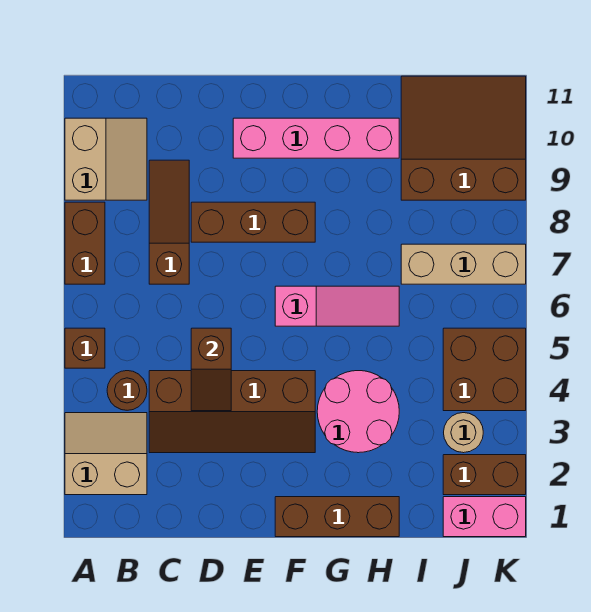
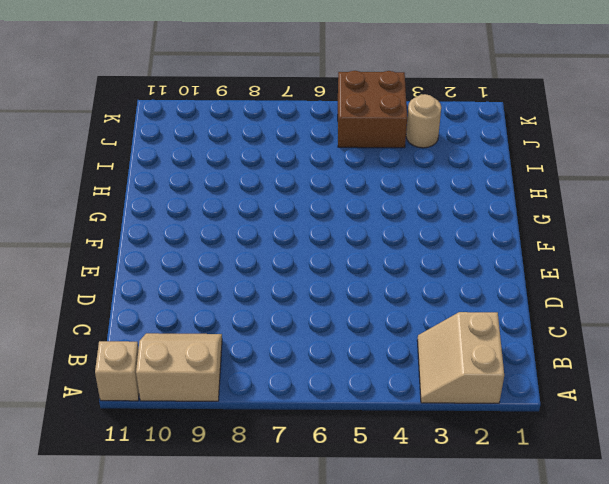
tan 1x1 brick [95,341,139,401] -> none
none -> brown 1x1 brick [65,328,105,368]
none -> brown 1x2 brick [65,202,105,284]
none -> brown 1x1 round brick [107,371,147,410]

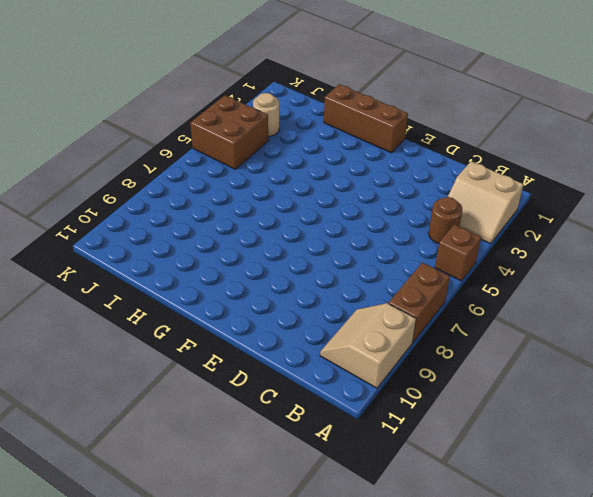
none -> brown 2x4 slope [149,371,315,453]
none -> brown 1x3 slope [149,160,189,284]
none -> brown 1x3 brick [191,202,315,242]

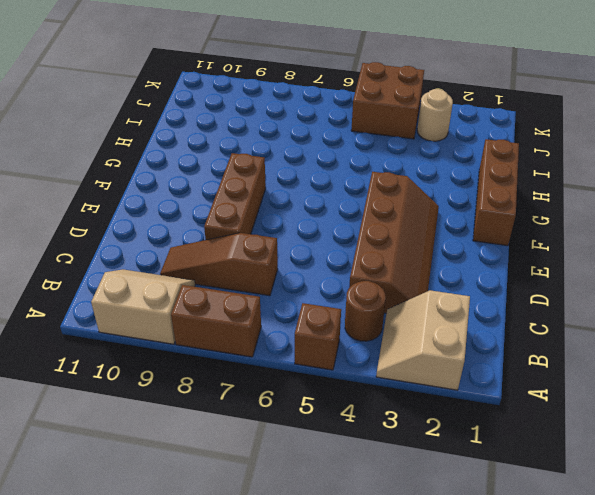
none -> pink 1x4 brick [233,118,399,158]
none -> pink 1x3 slope [275,286,399,326]
none -> pink 2x2 round brick [317,371,399,453]

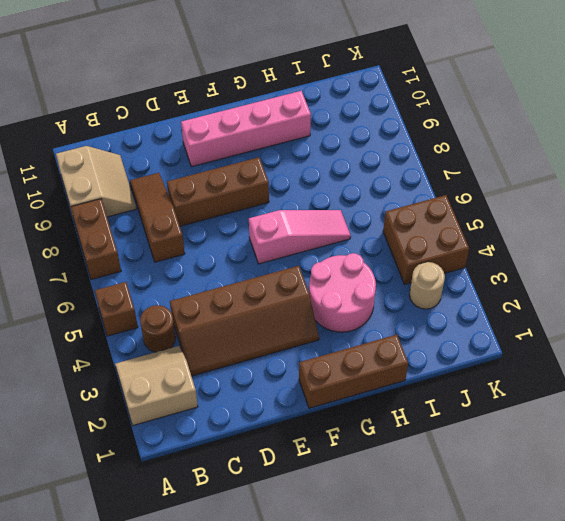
none -> tan 1x3 brick [401,244,526,284]
none -> brown 3x3 slope [401,76,526,200]
none -> pink 1x2 brick [443,497,526,537]

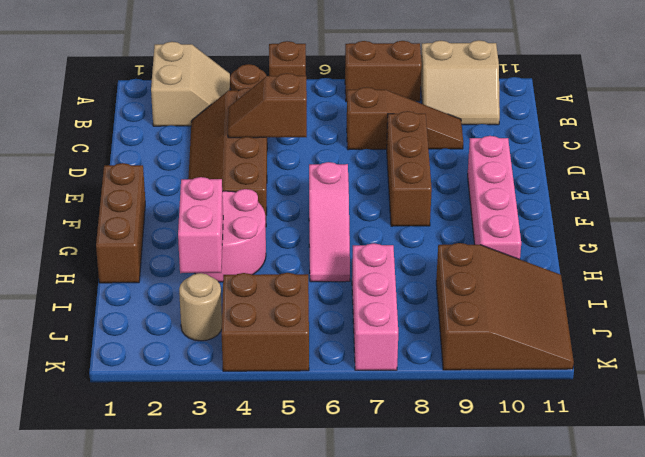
pink 1x2 brick [178,177,223,273] -> pink 1x2 brick moved to [443,497,526,537]
pink 1x3 brick [352,243,398,370] -> tan 1x3 brick [401,244,526,284]
none -> brown 1x2 brick [443,455,526,495]

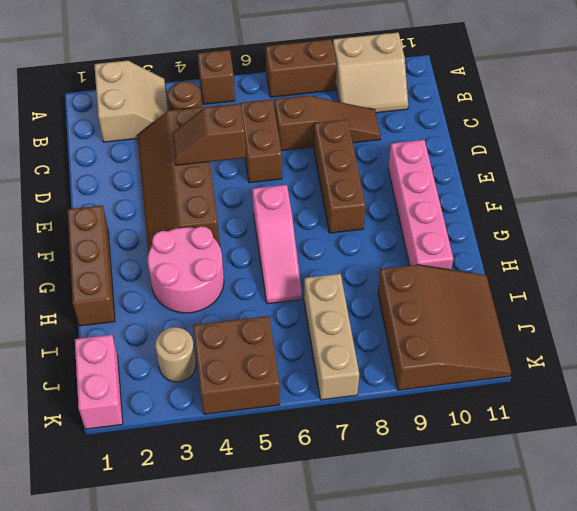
brown 1x2 brick [240,99,282,183] -> brown 1x2 brick moved to [443,455,526,495]

